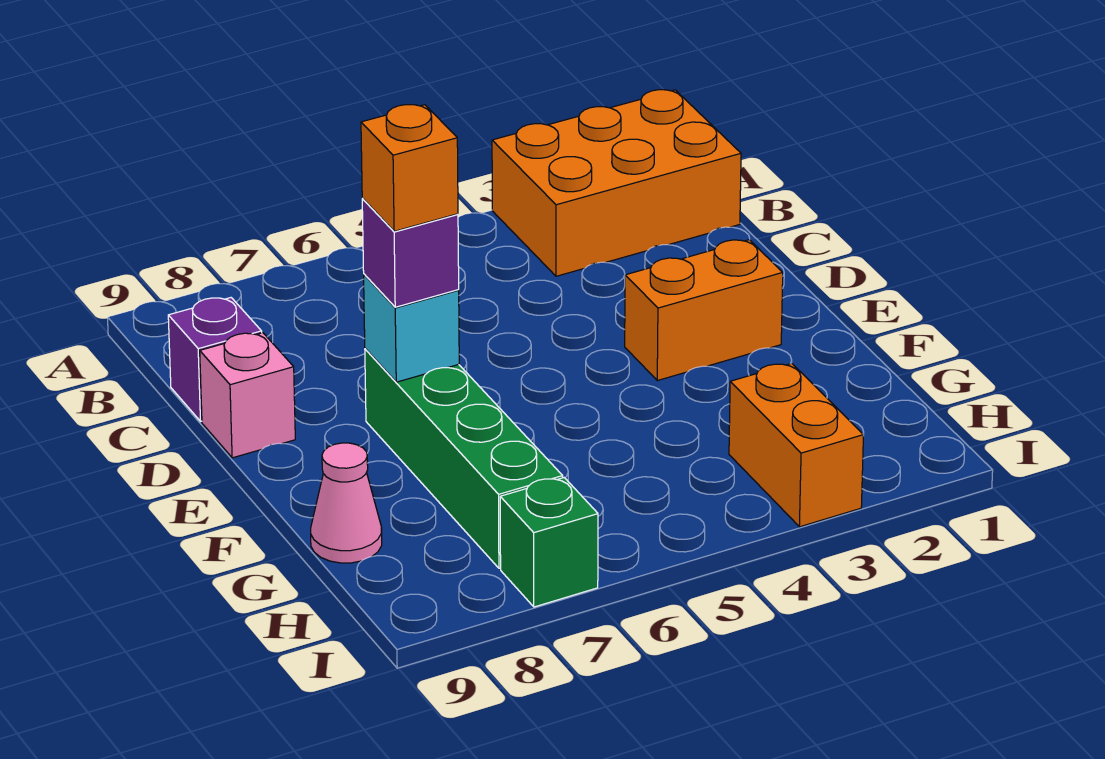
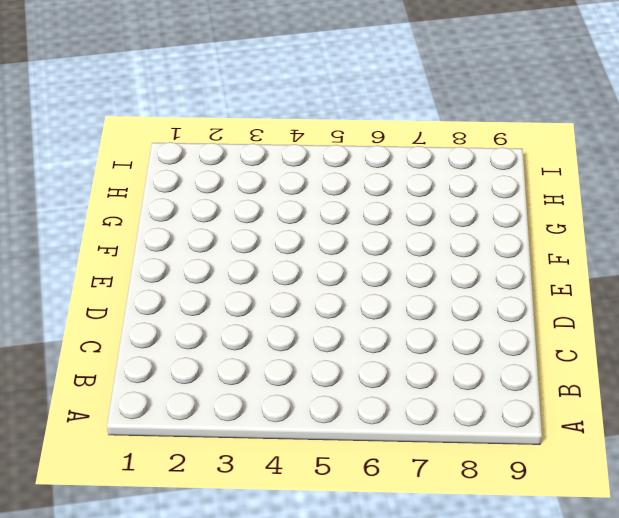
none -> orange 2x3 brick [492,90,741,276]
none -> purple 1x1 brick [168,298,262,421]

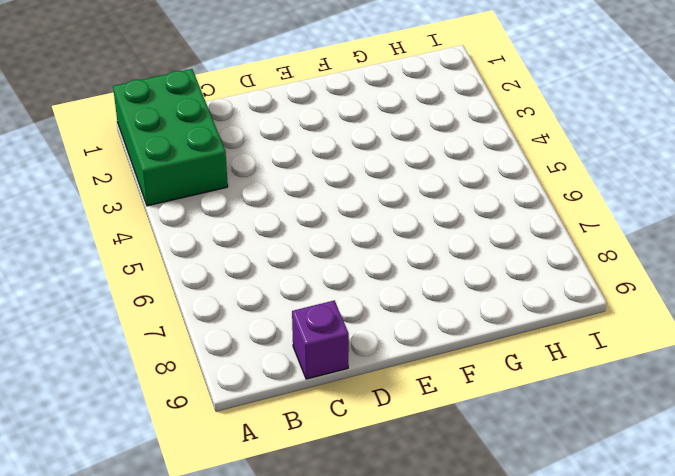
green 2x3 brick [113,69,228,206] -> orange 2x3 brick [492,90,741,276]
none -> pink 1x1 brick [200,333,295,458]
none -> orange 1x2 brick [625,240,783,381]

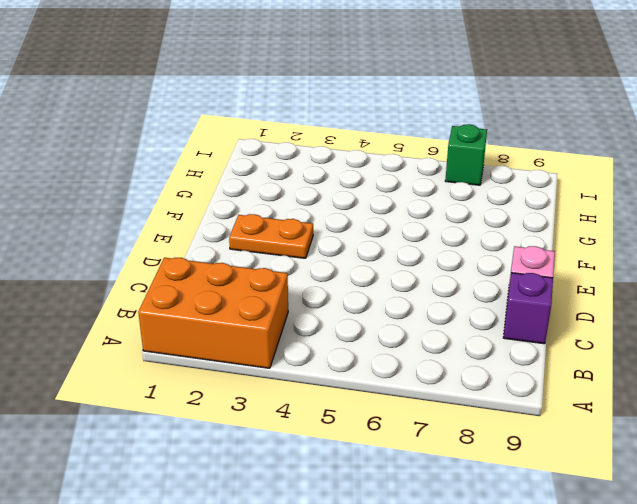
orange 1x2 plate [229,214,313,258] -> orange 1x2 brick [625,240,783,381]
none -> green 1x4 brick [365,349,563,568]
none -> pink 1x1 cone [311,443,382,563]

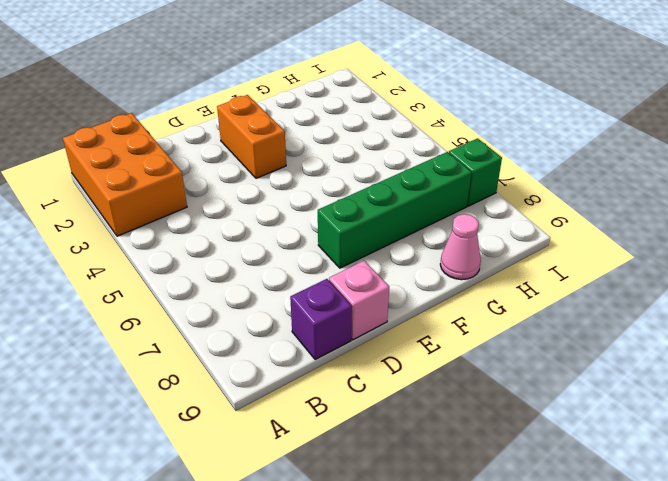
none -> orange 1x2 brick [729,363,863,527]
none -> cyan 1x1 brick [364,274,459,382]

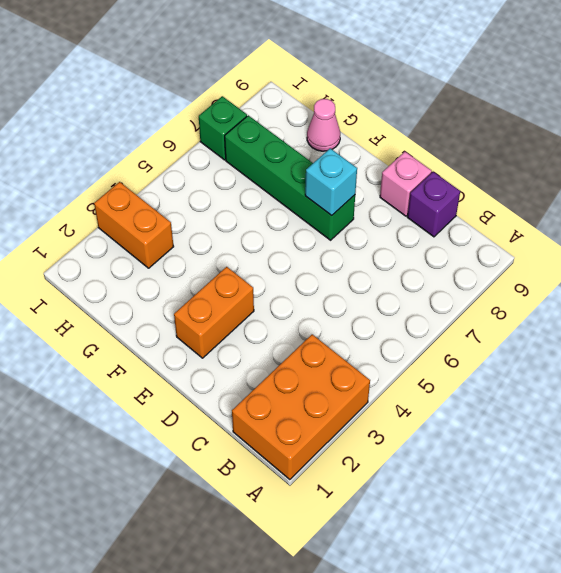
none -> purple 1x1 brick [362,199,459,307]
none -> orange 1x1 brick [361,105,458,231]

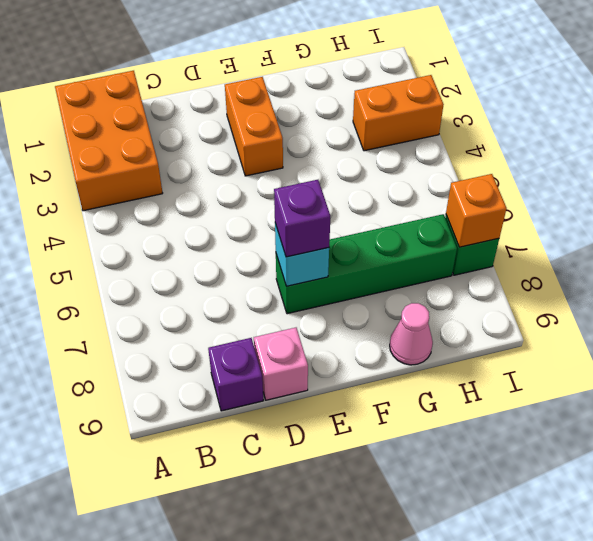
orange 1x1 brick [446,174,507,247] -> orange 1x1 brick moved to [361,105,458,231]

